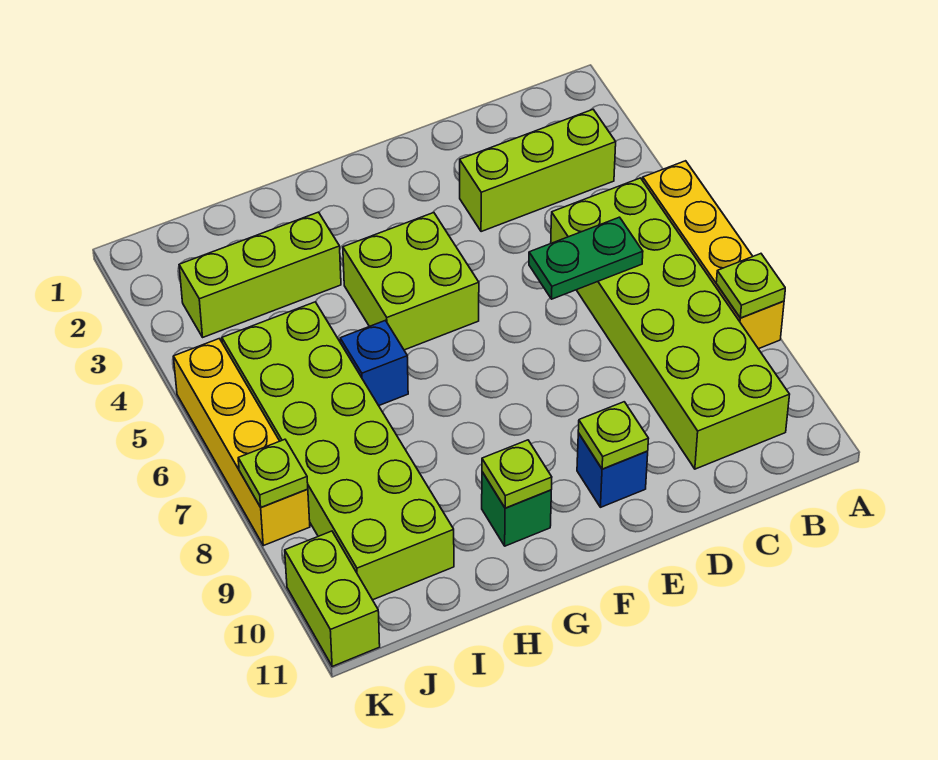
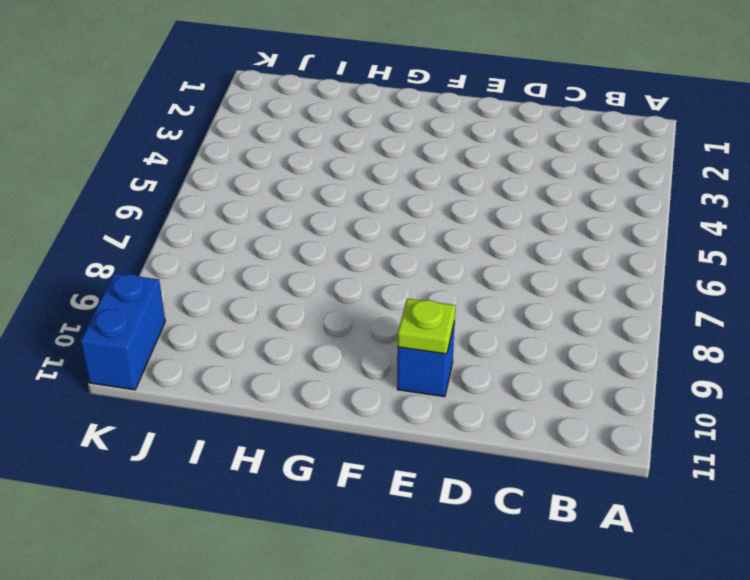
blue 1x2 brick [81,273,165,390] -> lime 1x2 brick [285,531,380,666]
none -> yellow 1x4 brick [643,161,784,349]
none -> lime 1x3 brick [460,110,616,232]
none -> lime 2x6 brick [551,178,790,469]

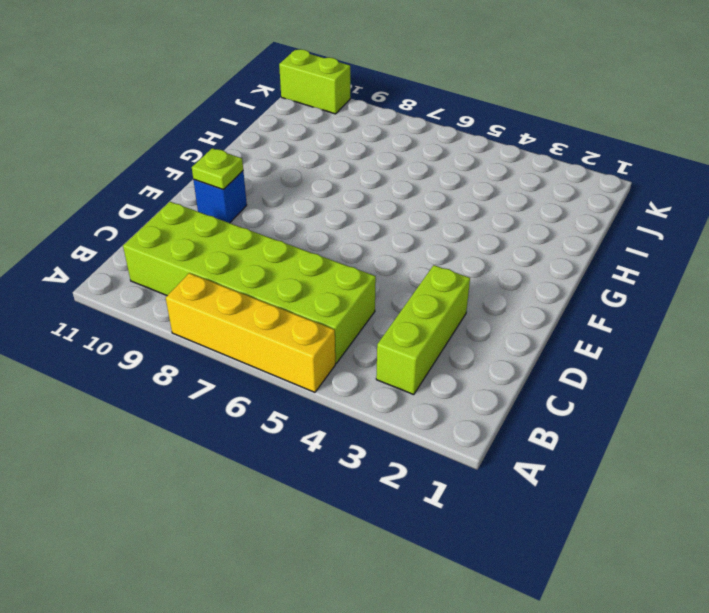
none -> lime 2x2 brick [343,213,479,350]
none -> green 1x1 brick [482,472,551,546]
none -> lime 1x3 brick [179,212,341,337]

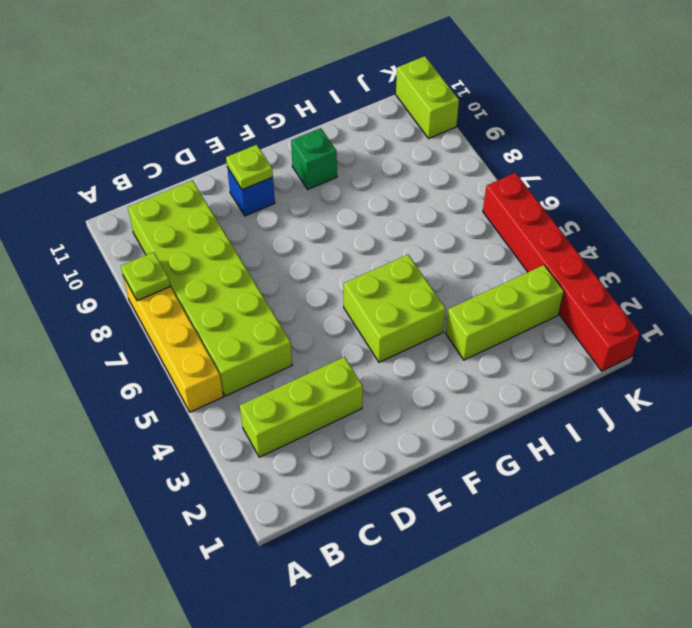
red 1x6 brick [483,173,640,371] -> yellow 1x4 brick [173,339,310,546]
none -> blue 1x1 brick [340,320,408,406]
none -> lime 2x6 brick [222,302,454,600]
none -> green 1x2 plate [529,217,643,299]

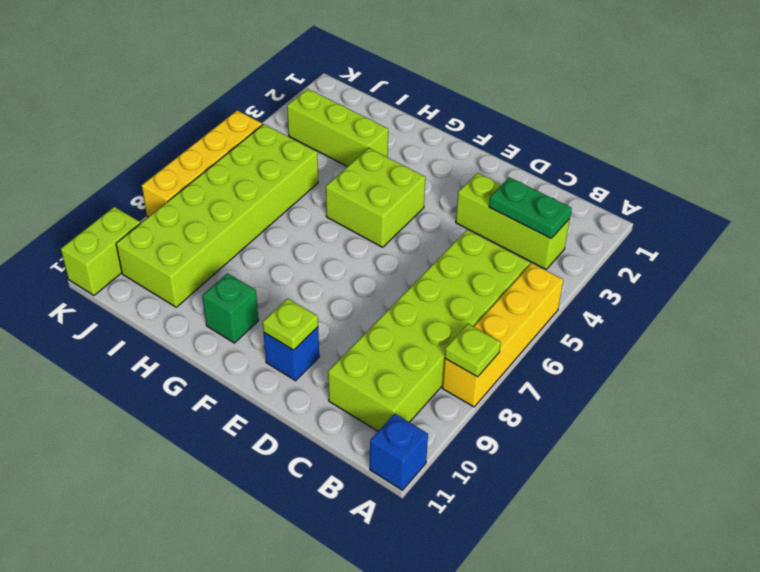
blue 1x1 brick [370,414,428,490] -> blue 1x1 brick moved to [340,320,408,406]
green 1x2 plate [489,177,572,238] -> green 1x2 plate moved to [529,217,643,299]
none -> lime 1x1 plate [482,440,552,508]
none -> lime 1x1 plate [238,439,308,507]

